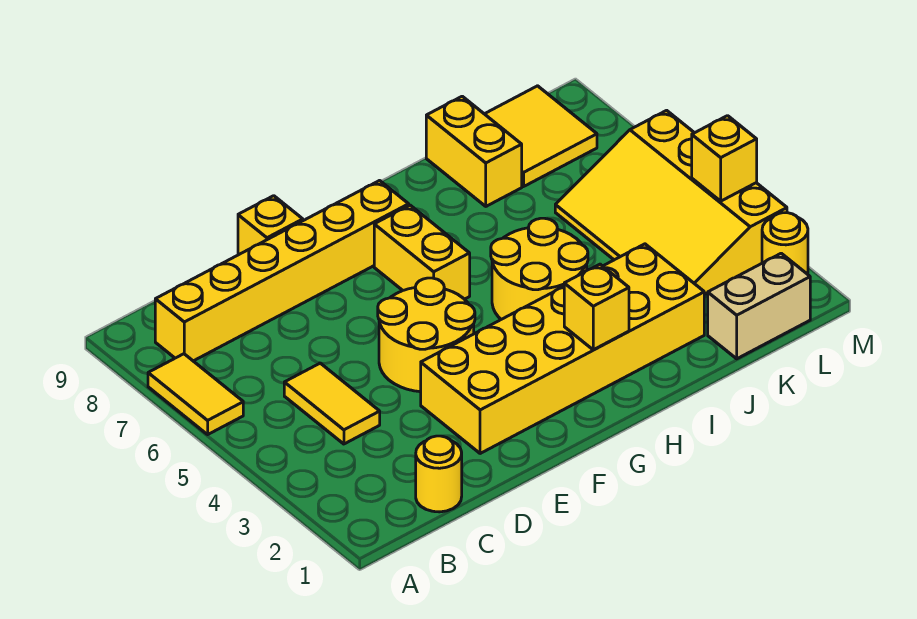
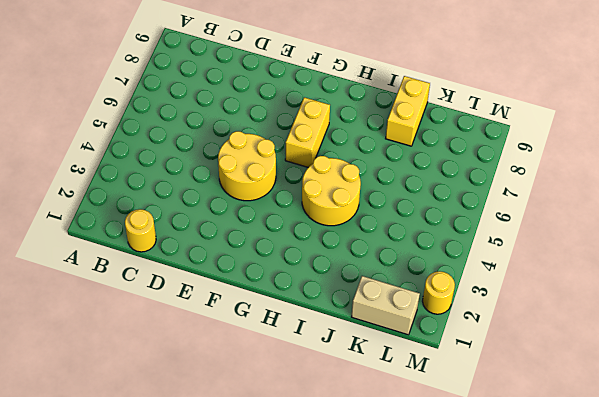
none -> yellow 1x2 tile [148,354,243,434]
none -> yellow 1x6 brick [155,181,409,361]
none -> yellow 1x2 tile [284,363,380,444]

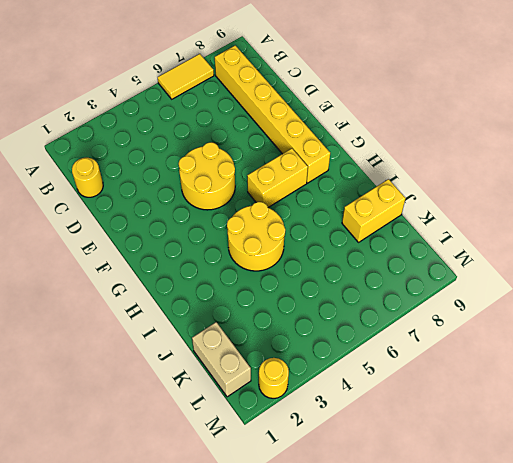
none -> yellow 1x2 tile [284,363,380,444]
none -> yellow 2x6 brick [421,244,704,454]
none -> yellow 1x1 brick [238,196,303,255]

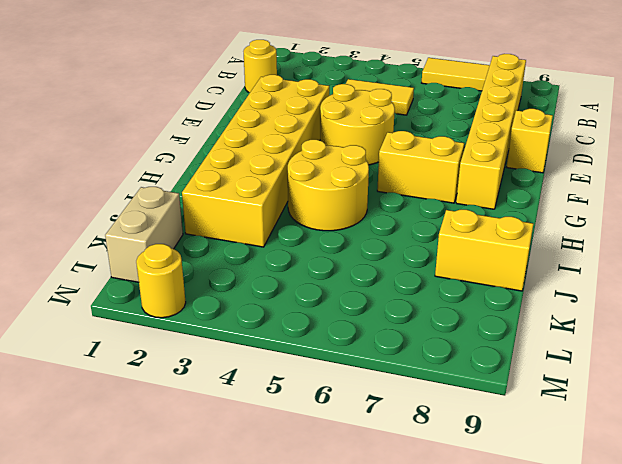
none -> yellow 3x4 slope [555,110,787,295]
none -> yellow 2x2 tile [485,86,597,187]
none -> yellow 1x1 brick [564,264,629,350]

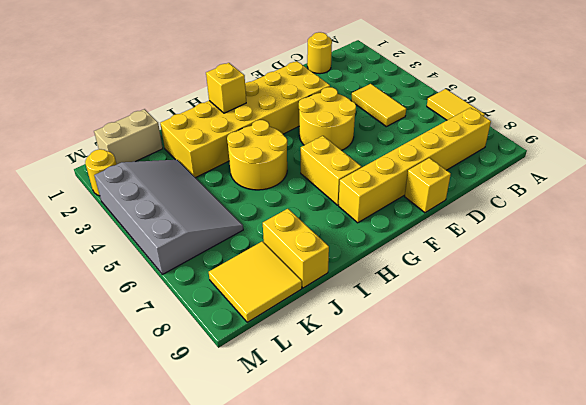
grey 3x4 slope [94,160,243,274] -> yellow 3x4 slope [555,110,787,295]
none -> yellow 1x1 brick [692,116,757,201]

